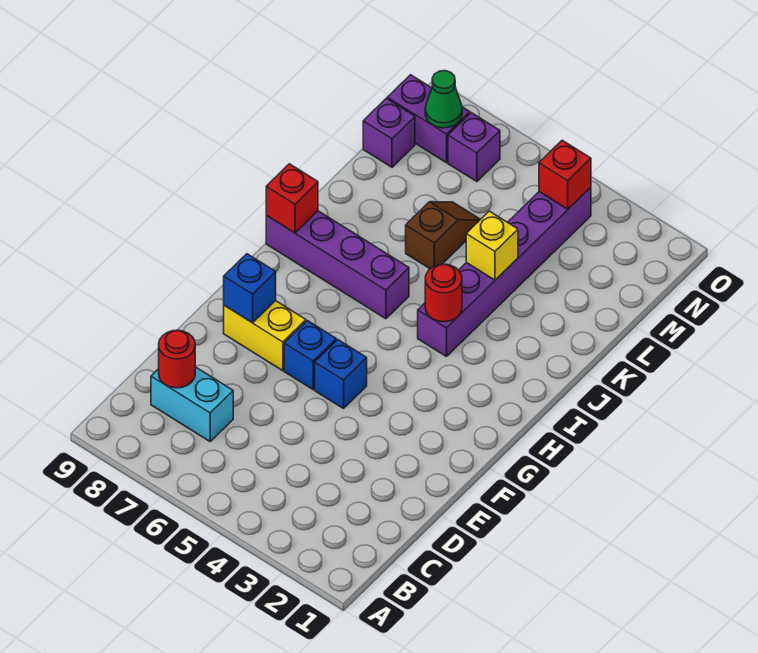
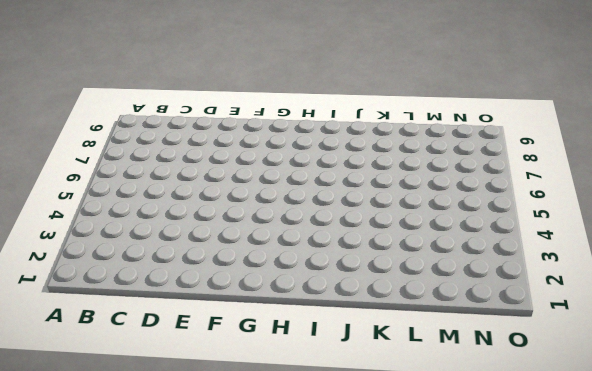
none -> cyan 1x2 brick [151,367,233,441]
none -> blue 1x1 brick [315,340,367,409]
none -> blue 1x1 brick [284,321,336,389]

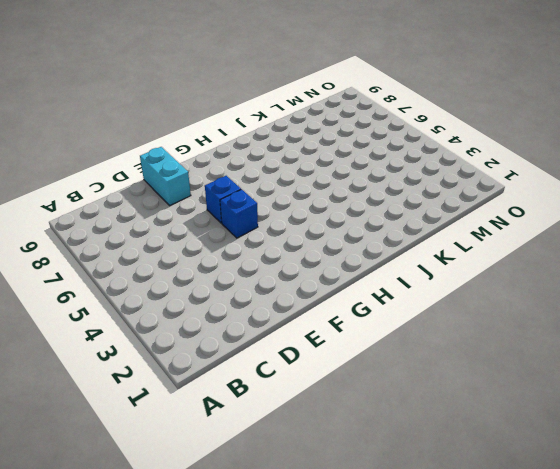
cyan 1x2 brick [140,147,191,205] -> cyan 1x2 brick moved to [151,367,233,441]
none -> yellow 1x2 brick [224,301,306,371]
none -> purple 1x6 brick [418,187,591,357]
none -> purple 1x4 brick [266,211,409,319]

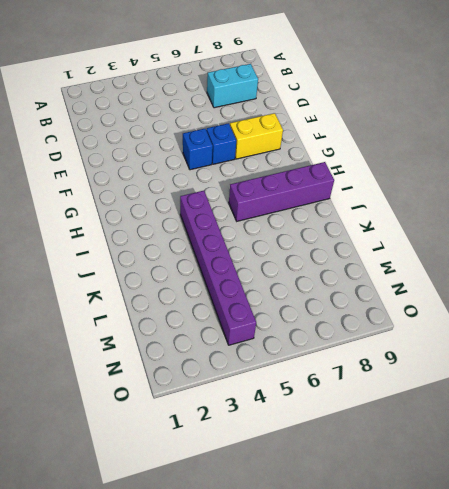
none -> brown 1x2 slope [406,202,481,269]
none -> purple 1x1 brick [363,98,415,167]
none -> purple 1x1 brick [448,113,500,182]

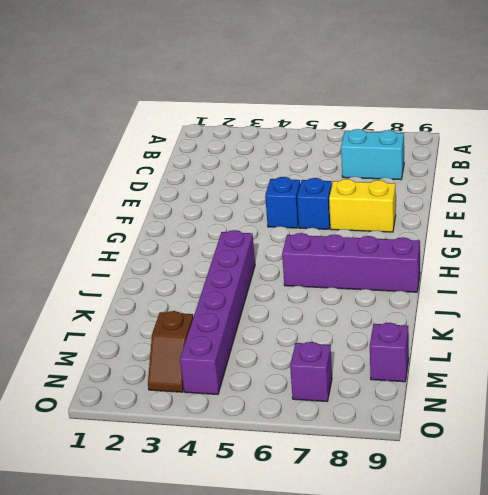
brown 1x2 slope [148,311,193,392] -> brown 1x2 slope moved to [406,202,481,269]
none -> purple 1x2 brick [387,75,470,163]
none -> red 1x1 round brick [159,330,195,388]
none -> blue 1x1 brick [224,254,276,323]

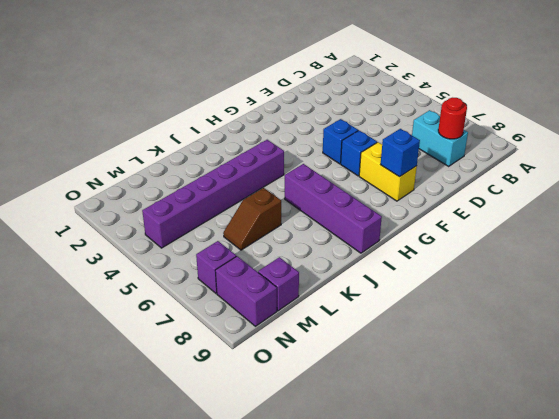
none -> red 1x1 round brick [425,264,462,322]
none -> red 1x1 brick [266,164,318,233]
none -> yellow 1x1 brick [466,211,518,280]

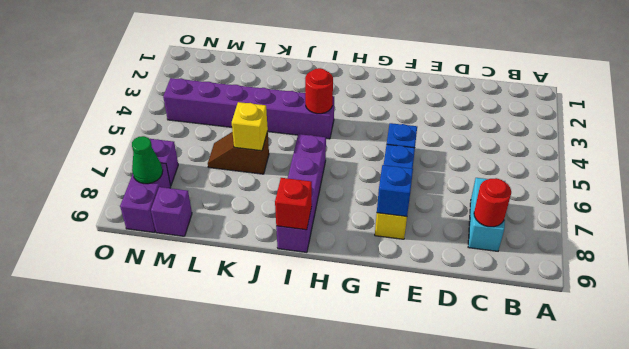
yellow 1x1 brick [232,102,268,151] -> yellow 1x1 brick moved to [466,211,518,280]
none -> red 1x1 brick [539,140,591,209]

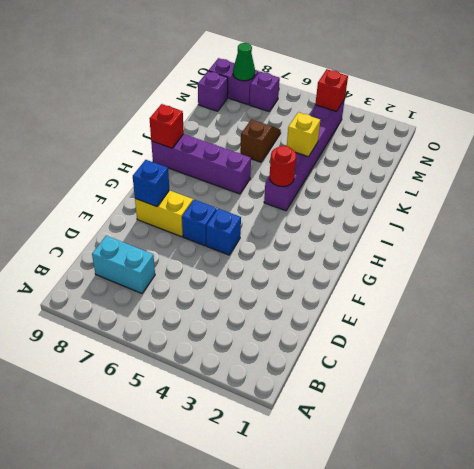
none -> red 1x1 round brick [159,330,195,388]

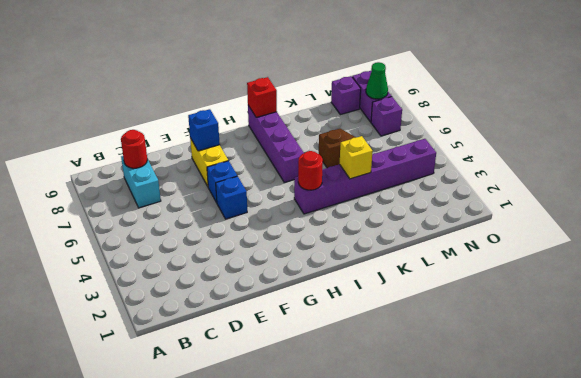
none -> red 1x1 brick [539,140,591,209]

